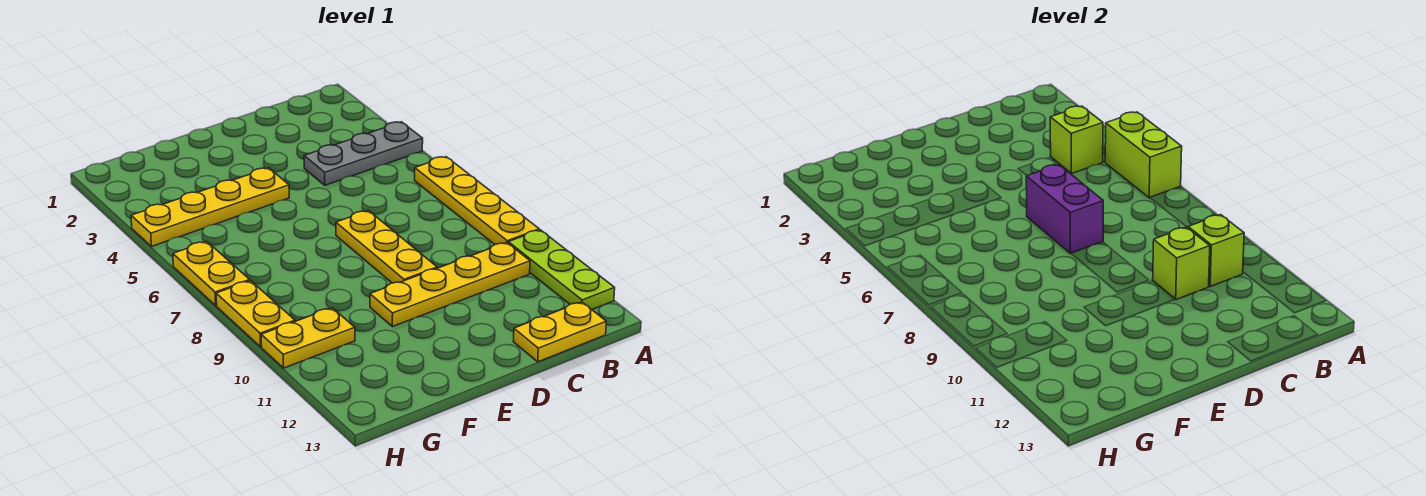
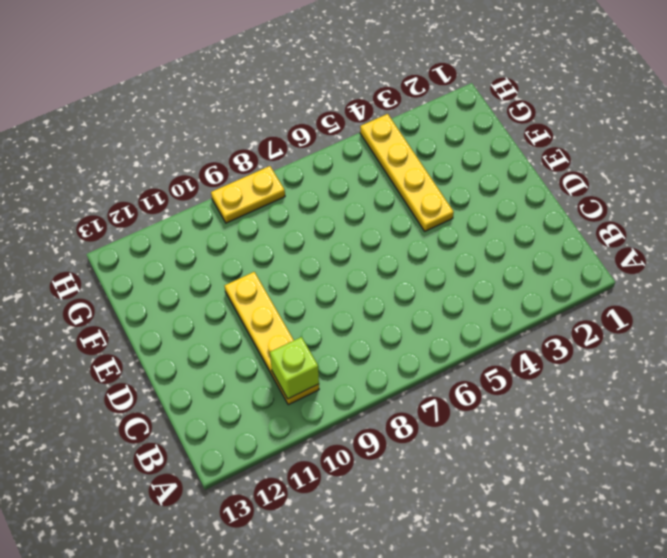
none -> grey 1x3 plate [304,122,423,185]
none -> yellow 1x4 plate [415,157,539,244]
none -> lime 1x3 plate [508,230,615,309]

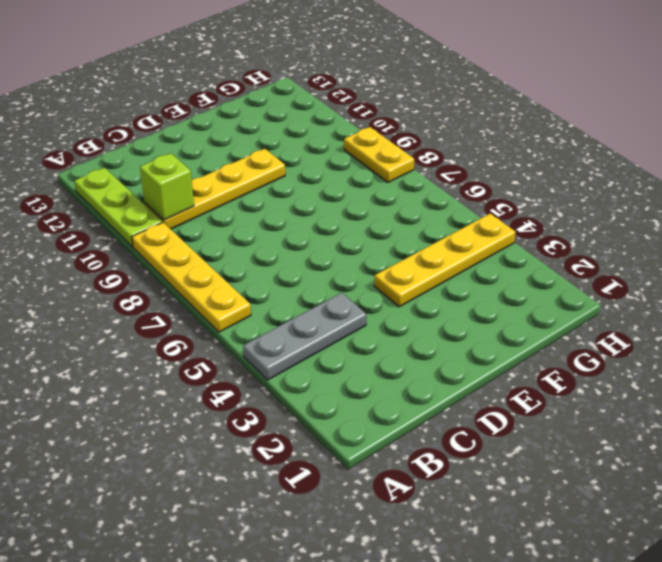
none -> yellow 1x2 plate [513,302,606,362]
none -> yellow 1x3 plate [336,211,437,283]
none -> yellow 1x2 plate [261,308,355,368]

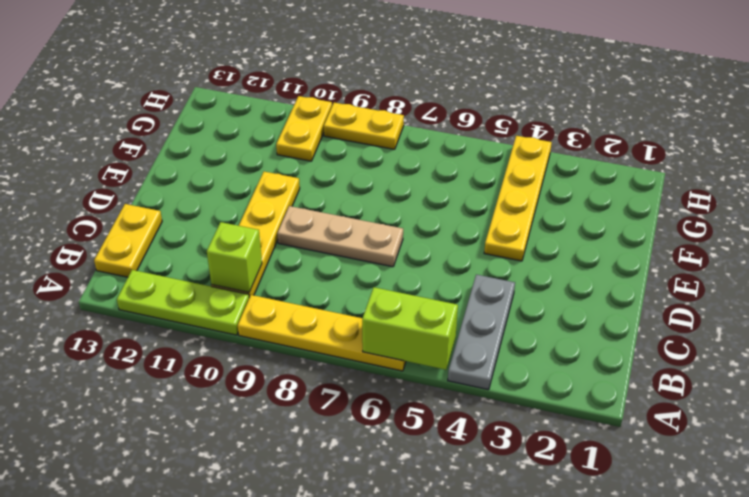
tan 1x3 plate [277,206,403,267] -> yellow 1x3 plate [336,211,437,283]
none -> yellow 1x2 plate [173,242,250,305]
none -> lime 1x1 brick [1050,106,1103,174]
none -> lime 1x1 brick [1153,227,1210,300]

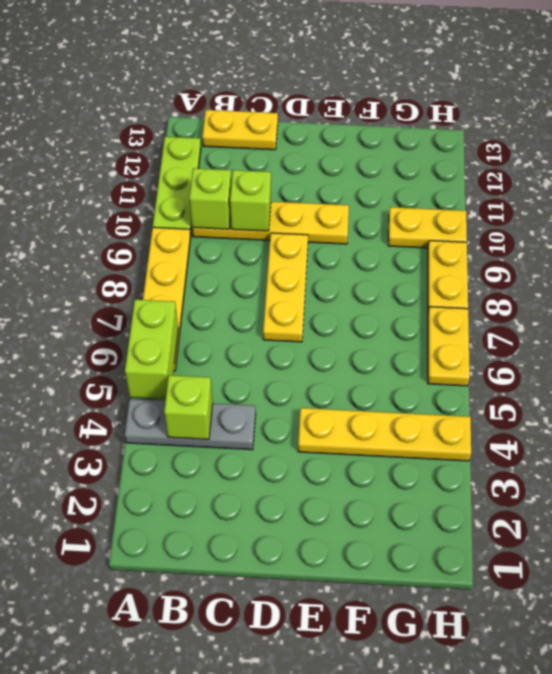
none -> purple 1x2 brick [1026,165,1103,254]

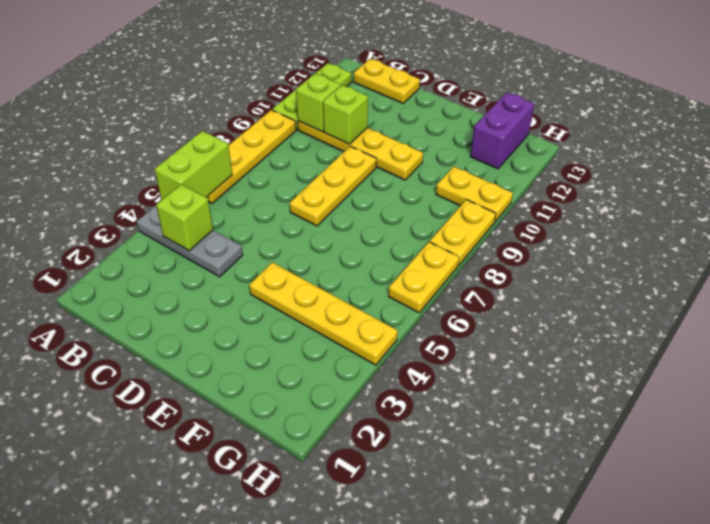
purple 1x2 brick [470,92,534,169] -> purple 1x2 brick moved to [1026,165,1103,254]

